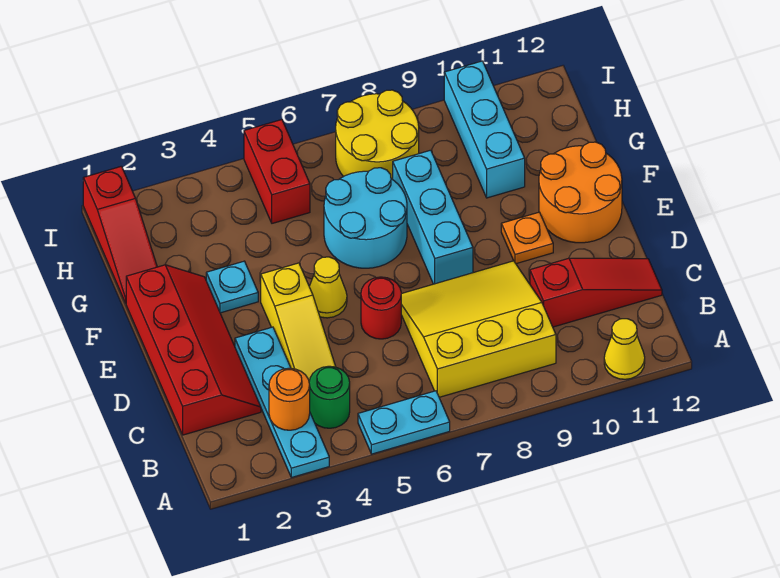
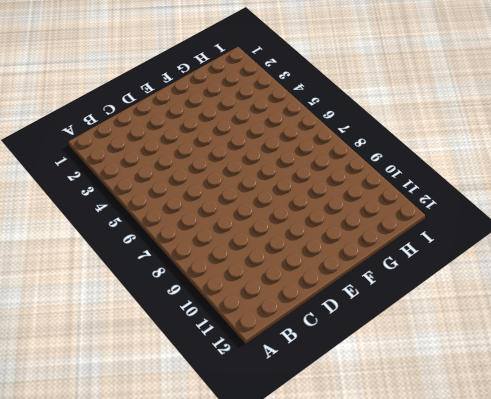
none -> cyan 1x4 plate [235,327,329,478]
none -> cyan 1x2 plate [358,391,450,454]
none -> yellow 1x1 cone [604,319,645,379]

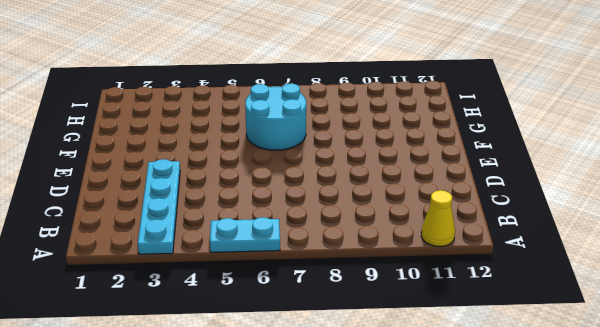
none -> green 1x1 round brick [309,366,350,428]
none -> yellow 3x3 slope [401,261,556,397]
none -> red 2x4 slope [126,265,261,435]

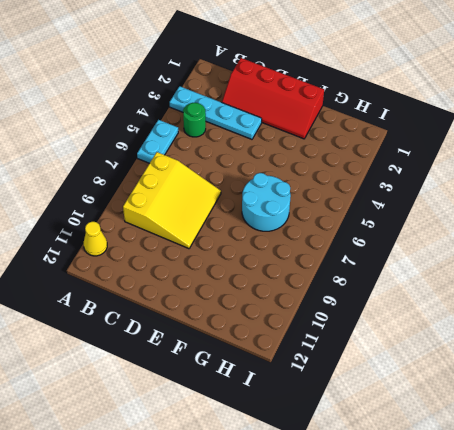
none -> yellow 1x3 slope [261,263,336,381]
none -> red 1x3 slope [530,258,662,327]
none -> red 1x1 round brick [361,277,401,339]

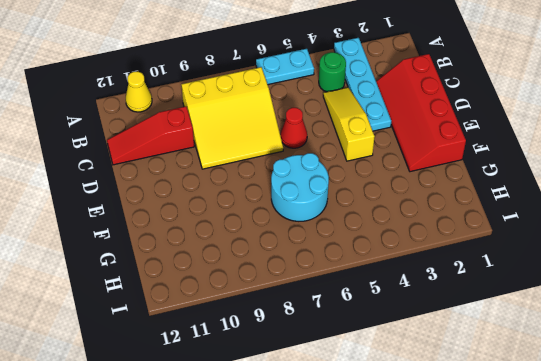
red 1x1 cone [281,108,307,148] -> red 1x1 round brick [361,277,401,339]
none -> yellow 1x1 cone [309,257,347,318]
none -> cyan 1x3 brick [393,150,473,284]
none -> orange 1x1 plate [501,212,553,264]

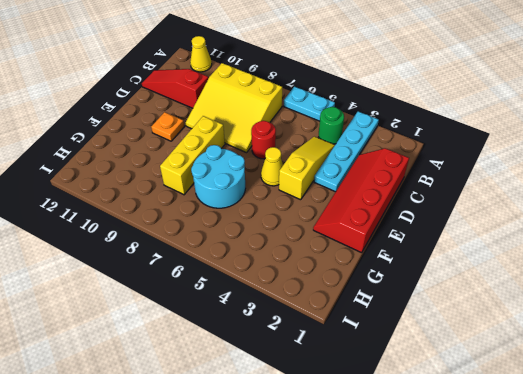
yellow 1x3 brick [160,116,225,195] -> cyan 1x3 brick [393,150,473,284]
none -> orange 2x2 round brick [539,142,622,243]
none -> cyan 1x1 plate [206,261,258,313]
none -> red 1x3 slope [83,166,157,303]

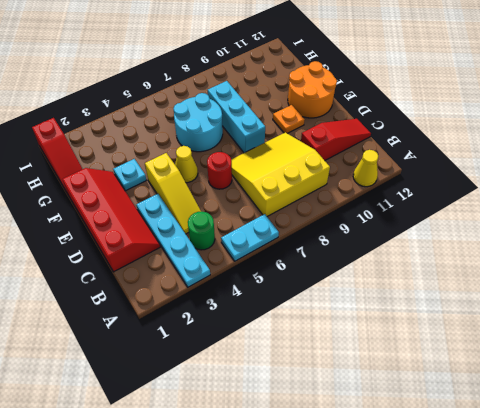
none -> cyan 1x3 brick [444,61,525,198]
none -> red 1x2 brick [244,120,310,223]
none -> yellow 2x2 round brick [336,90,419,179]

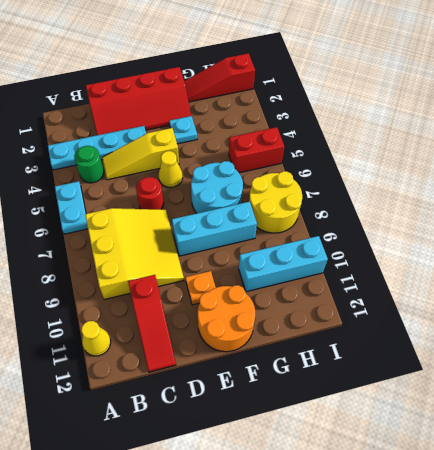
none -> orange 1x1 round brick [269,368,310,430]

